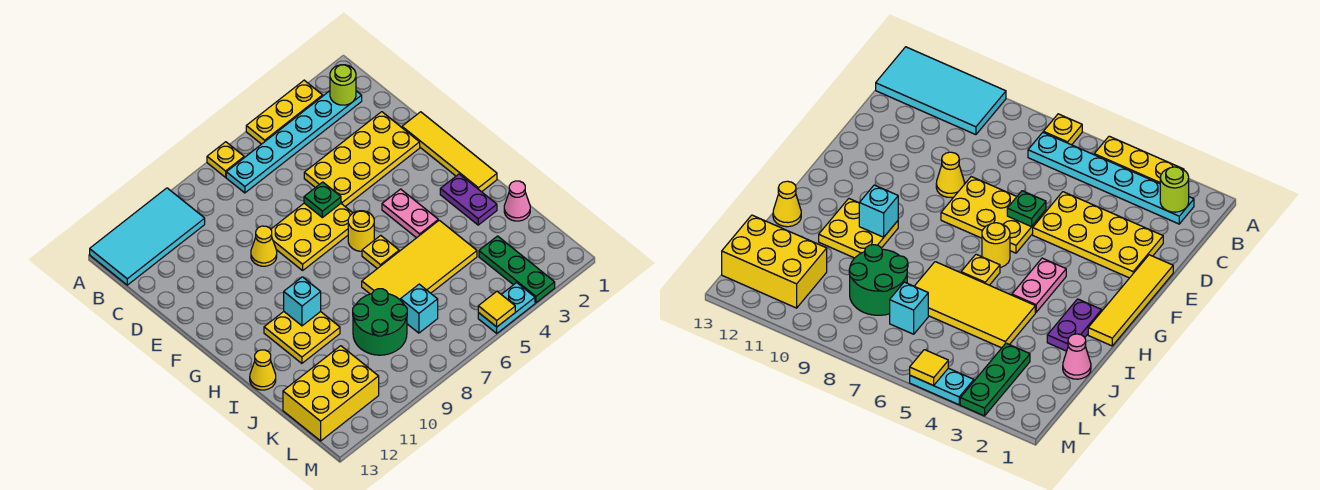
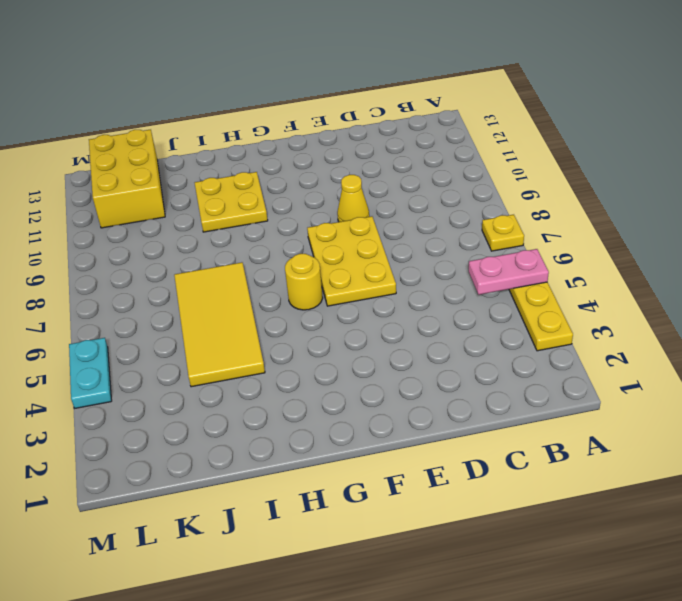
pink 1x2 plate [469,249,549,295] -> pink 1x2 plate moved to [382,189,438,238]
none -> cyan 2x4 tile [90,188,205,285]
none -> cyan 1x6 plate [226,91,362,193]
none -> yellow 2x4 plate [304,112,420,206]

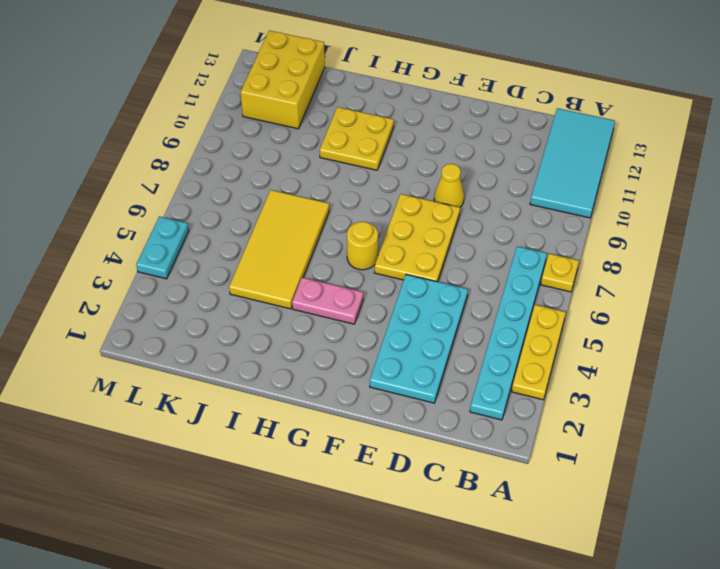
cyan 2x4 plate [370,274,468,403] -> yellow 2x4 plate [304,112,420,206]
none -> yellow 1x4 tile [402,112,497,192]
none -> purple 1x2 plate [440,174,497,225]
none -> yellow 1x1 plate [362,235,399,269]

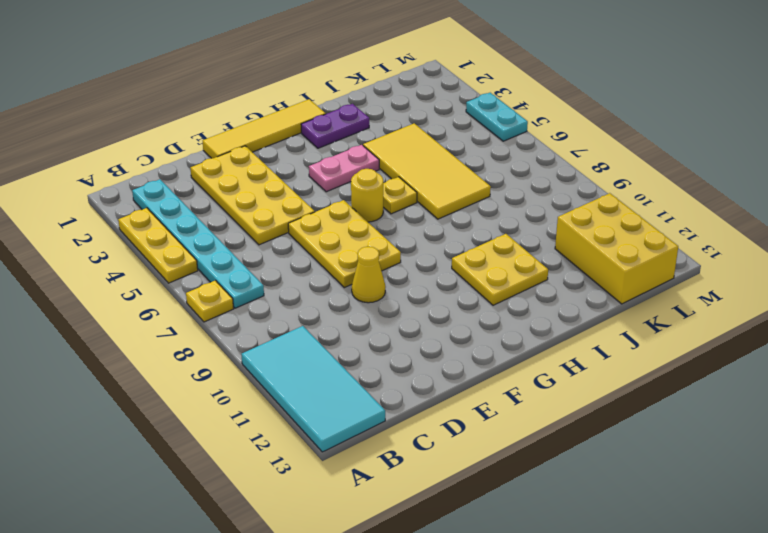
none -> yellow 1x1 cone [250,350,276,390]
none -> pink 1x1 cone [504,181,530,221]
none -> green 2x2 round brick [353,289,407,355]

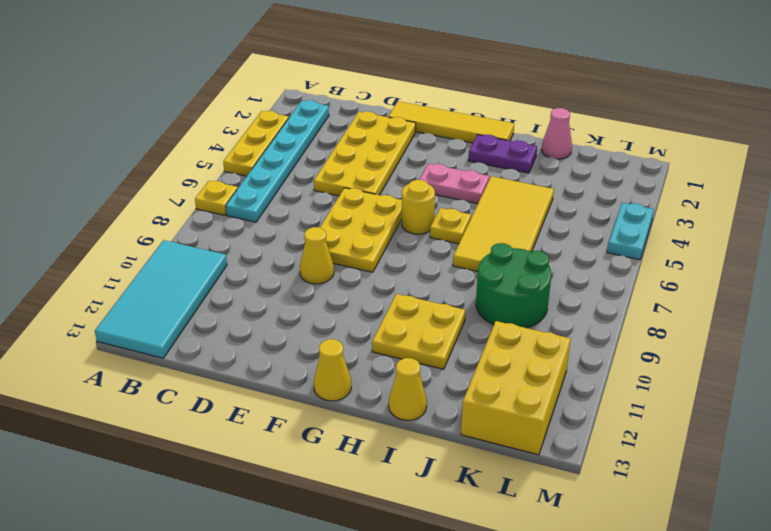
yellow 1x1 cone [314,339,351,401] -> none
none -> green 1x3 plate [479,236,555,303]
none -> cyan 1x1 brick [401,284,438,333]
none -> lime 1x1 round brick [330,65,356,105]

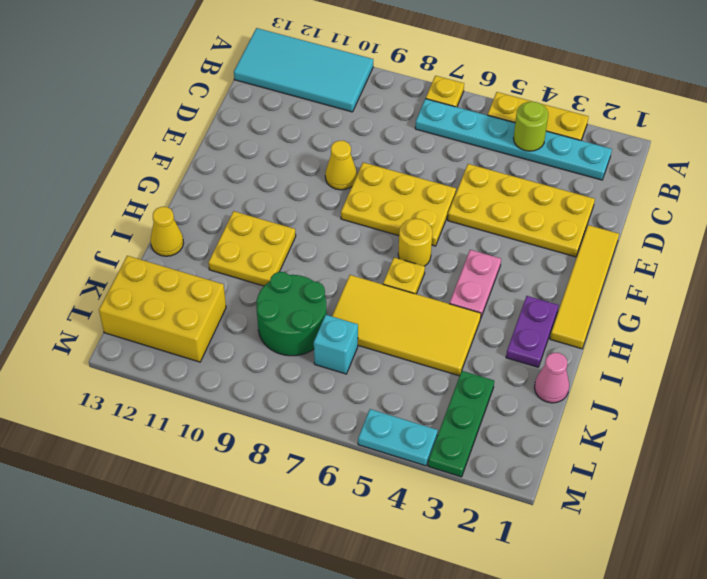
lime 1x1 round brick [513,102,548,151] -> lime 1x1 round brick moved to [330,65,356,105]
none -> green 1x1 plate [304,182,341,218]
none -> cyan 1x1 brick [284,277,321,326]
none -> yellow 1x1 tile [478,292,515,327]

